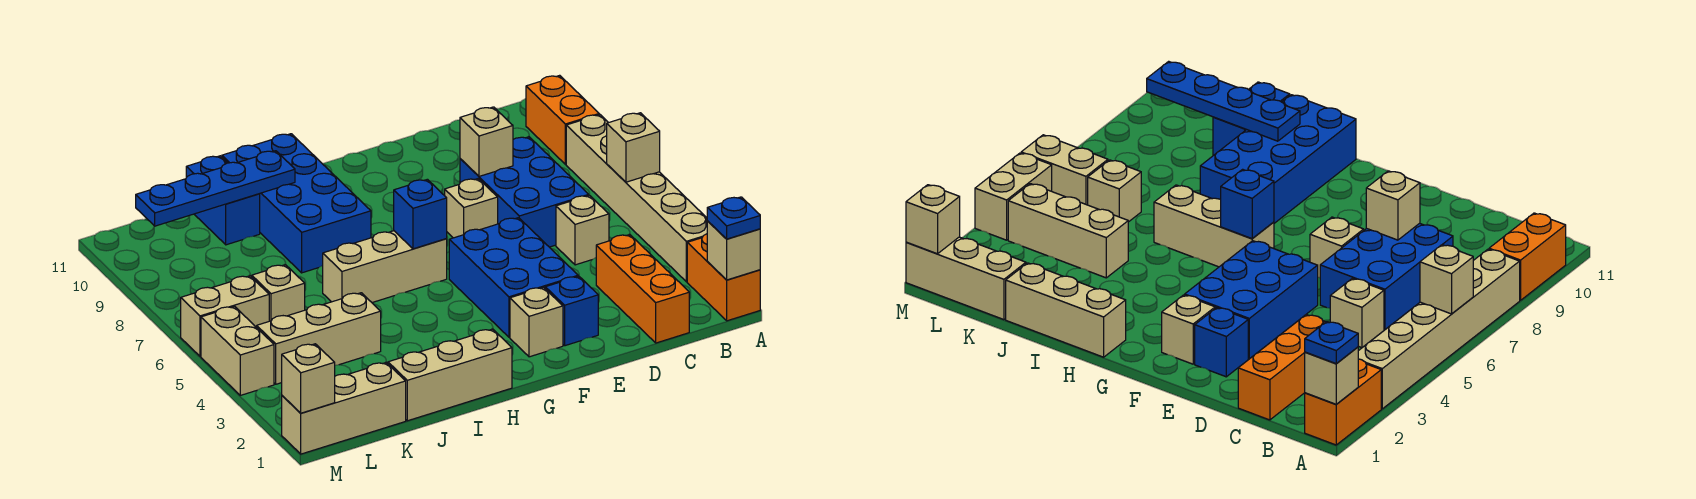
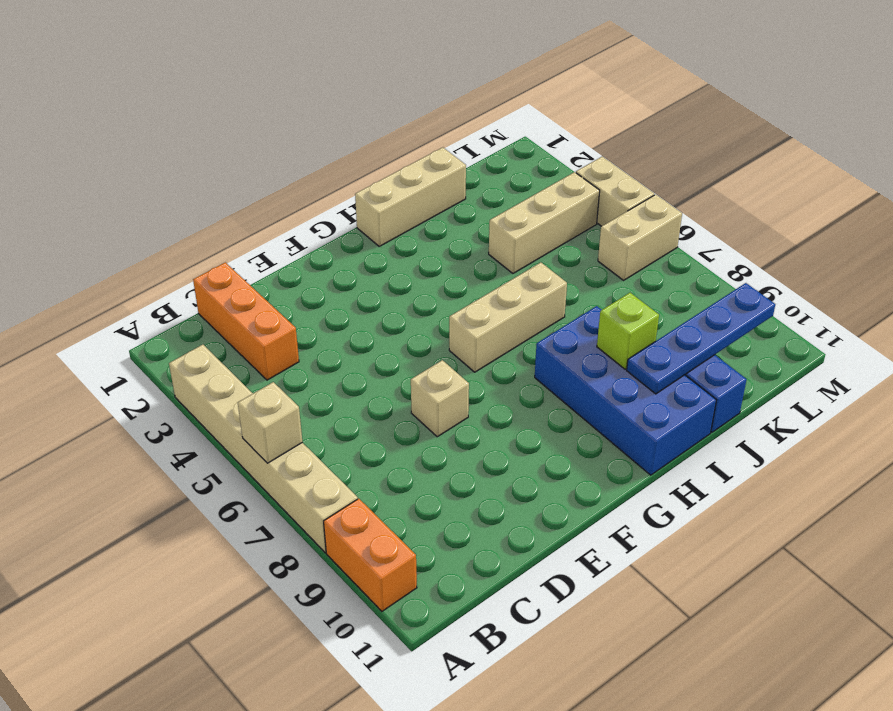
lime 1x1 brick [597,293,659,369] -> none
none -> orange 1x2 brick [687,234,760,321]
none -> tan 1x1 brick [556,195,609,265]
none -> blue 2x3 brick [460,137,589,247]

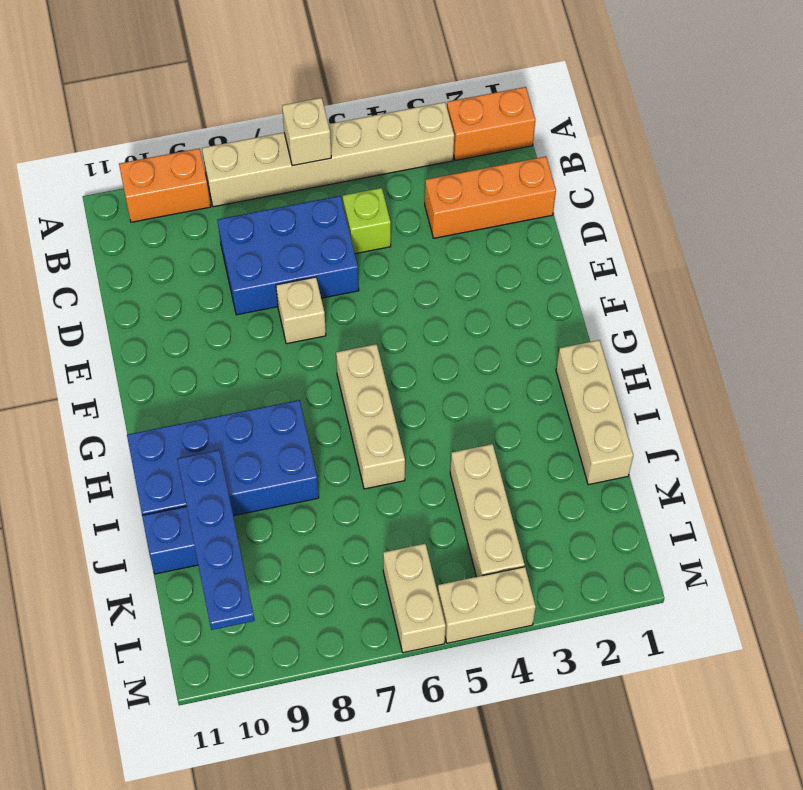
lime 1x1 brick [343,188,391,254] -> tan 1x1 brick [556,195,609,265]
none -> blue 1x1 brick [545,276,598,346]
none -> blue 2x3 brick [449,218,578,337]
none -> tan 1x1 brick [510,287,563,357]

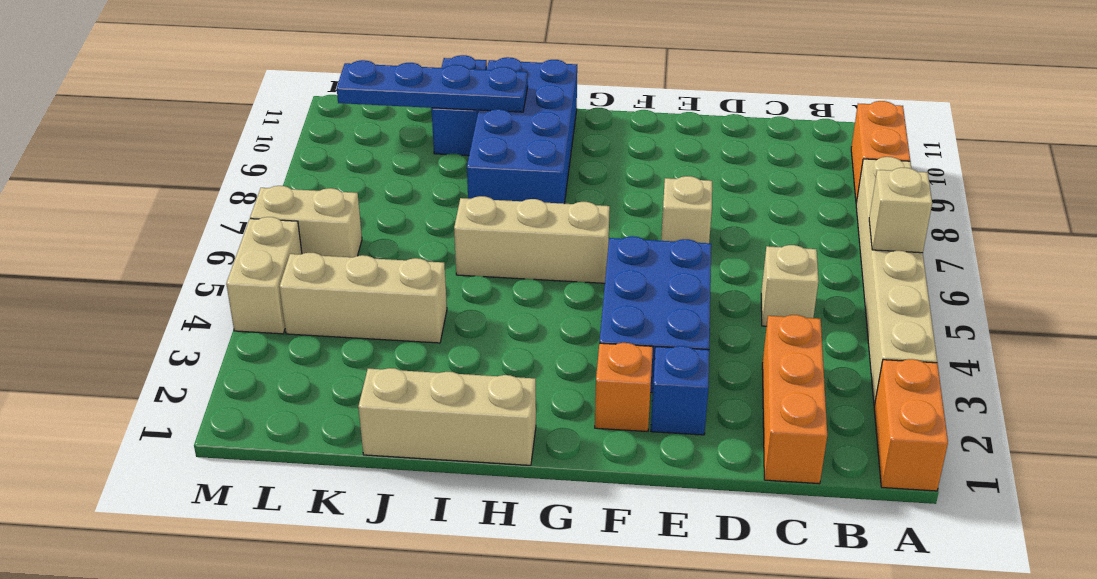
orange 1x1 brick [595,343,653,432] -> tan 1x1 brick [510,287,563,357]
none -> blue 2x3 brick [460,137,589,247]
none -> tan 1x3 brick [282,363,406,454]
none -> tan 1x1 brick [252,265,305,321]

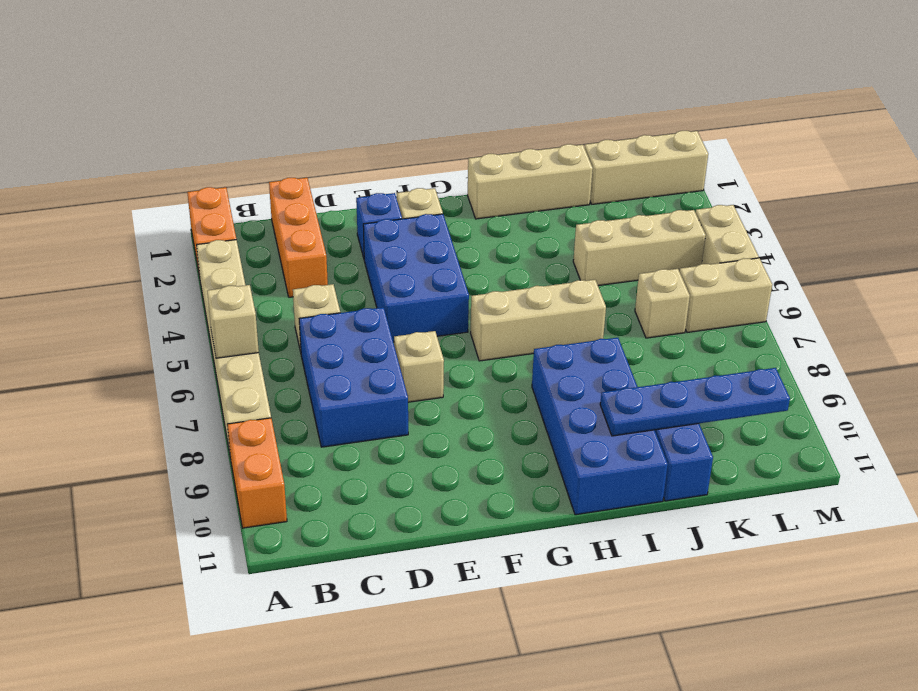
none -> tan 1x1 brick [707,221,760,280]
none -> tan 1x1 brick [460,107,513,176]
none -> blue 1x1 brick [394,179,447,249]

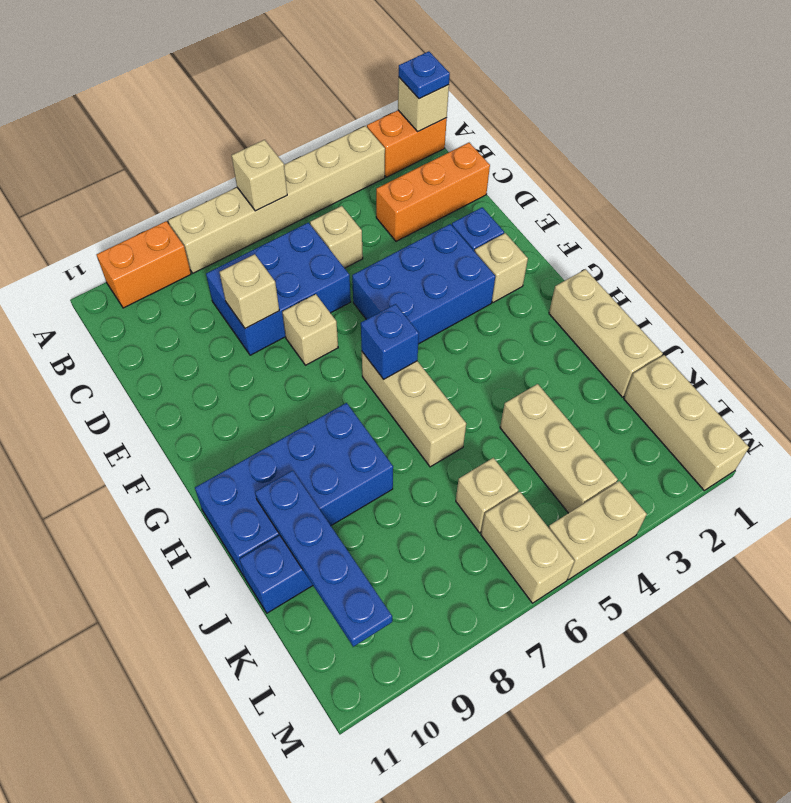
none -> tan 1x1 brick [282,344,335,413]

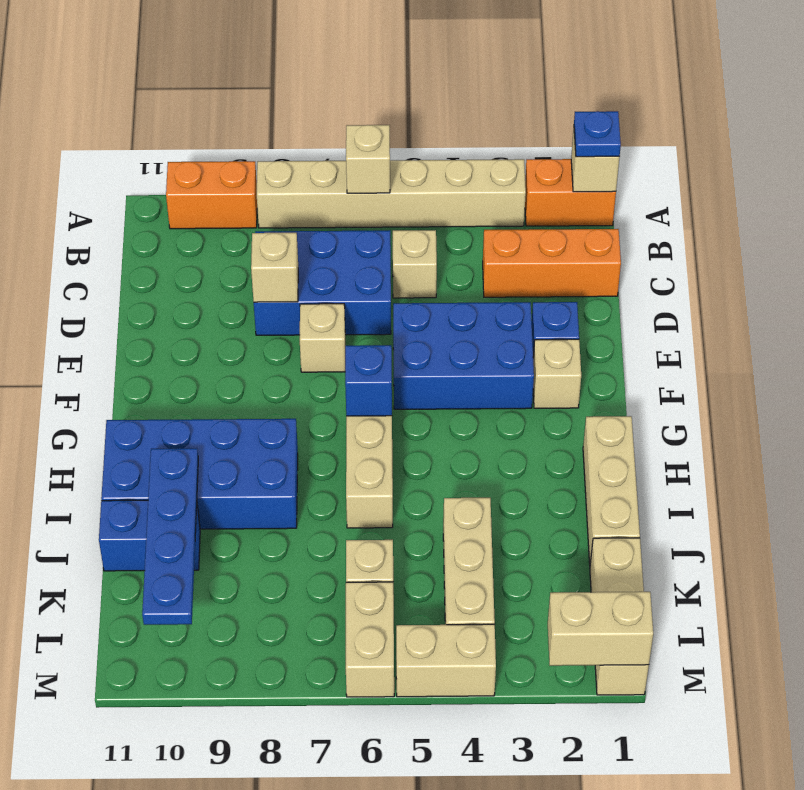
tan 1x2 brick [548,592,653,666] -> tan 1x1 brick [282,344,335,413]

